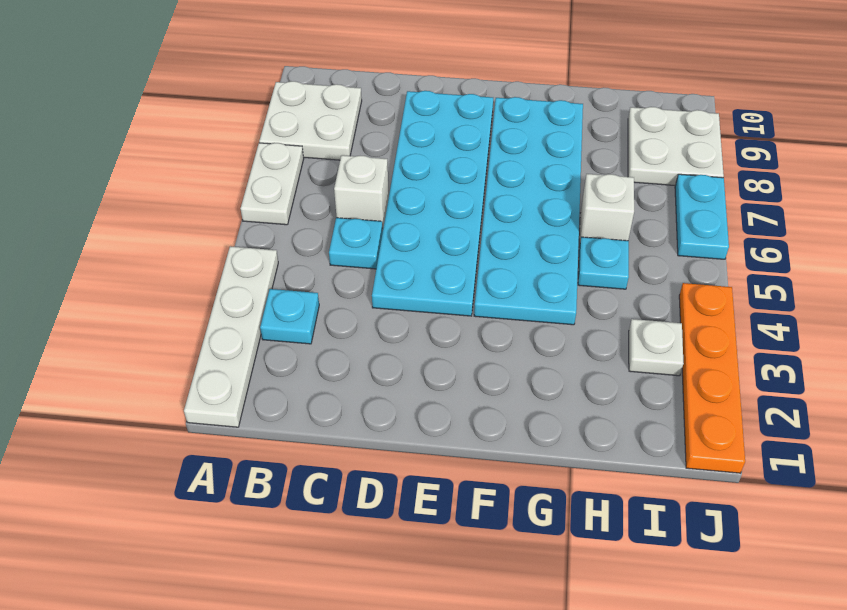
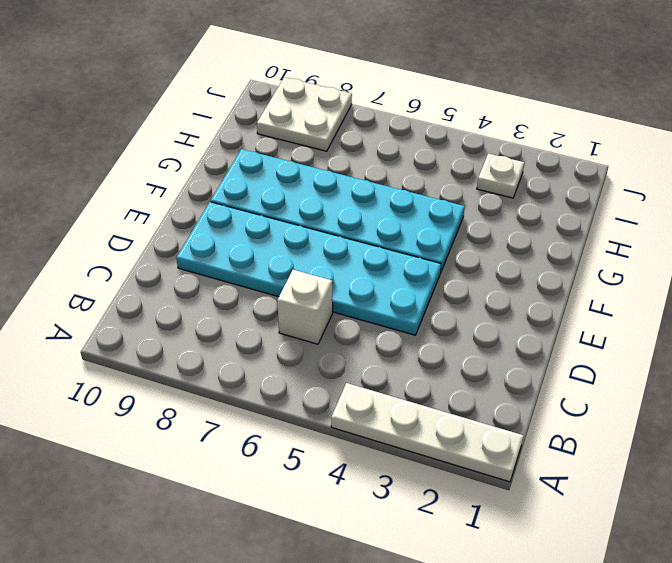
none -> white 1x2 plate [240,143,304,225]
none -> white 2x2 plate [259,81,362,160]
none -> cyan 1x1 plate [260,289,319,344]

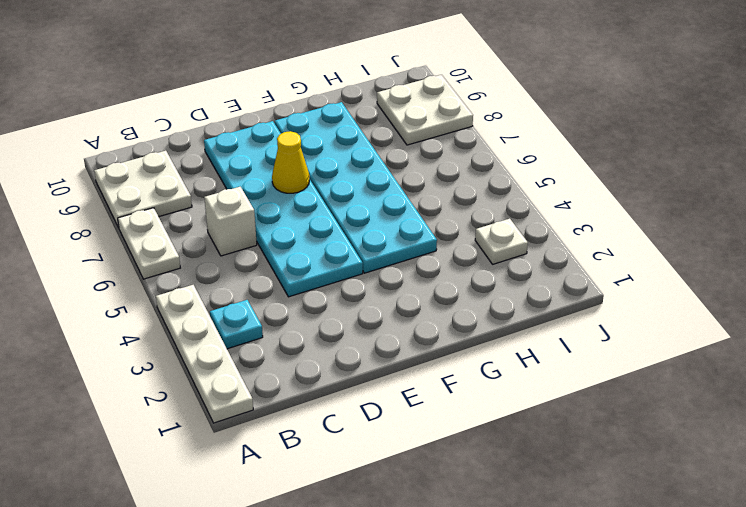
yellow 1x1 cone [272,131,309,193] -> none
none -> cyan 1x1 plate [329,218,383,269]
none -> cyan 1x1 plate [578,237,629,289]
none -> white 1x1 brick [579,174,634,246]

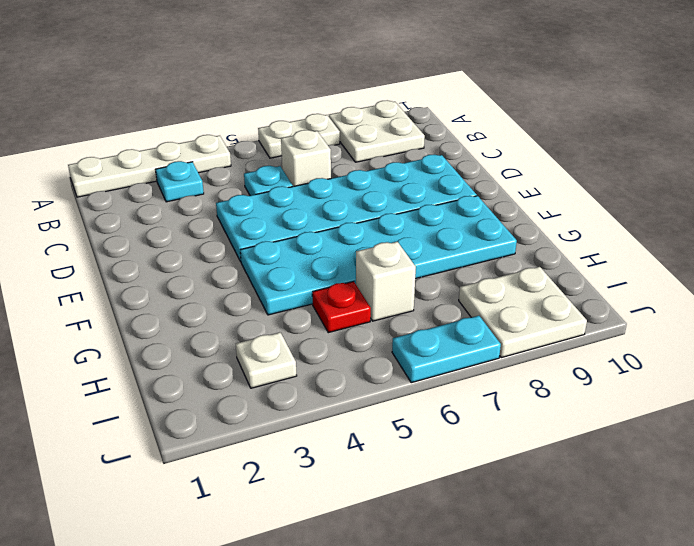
red 1x1 plate [312,282,371,333] -> cyan 1x1 plate [578,237,629,289]
none -> orange 1x4 plate [679,283,745,473]

